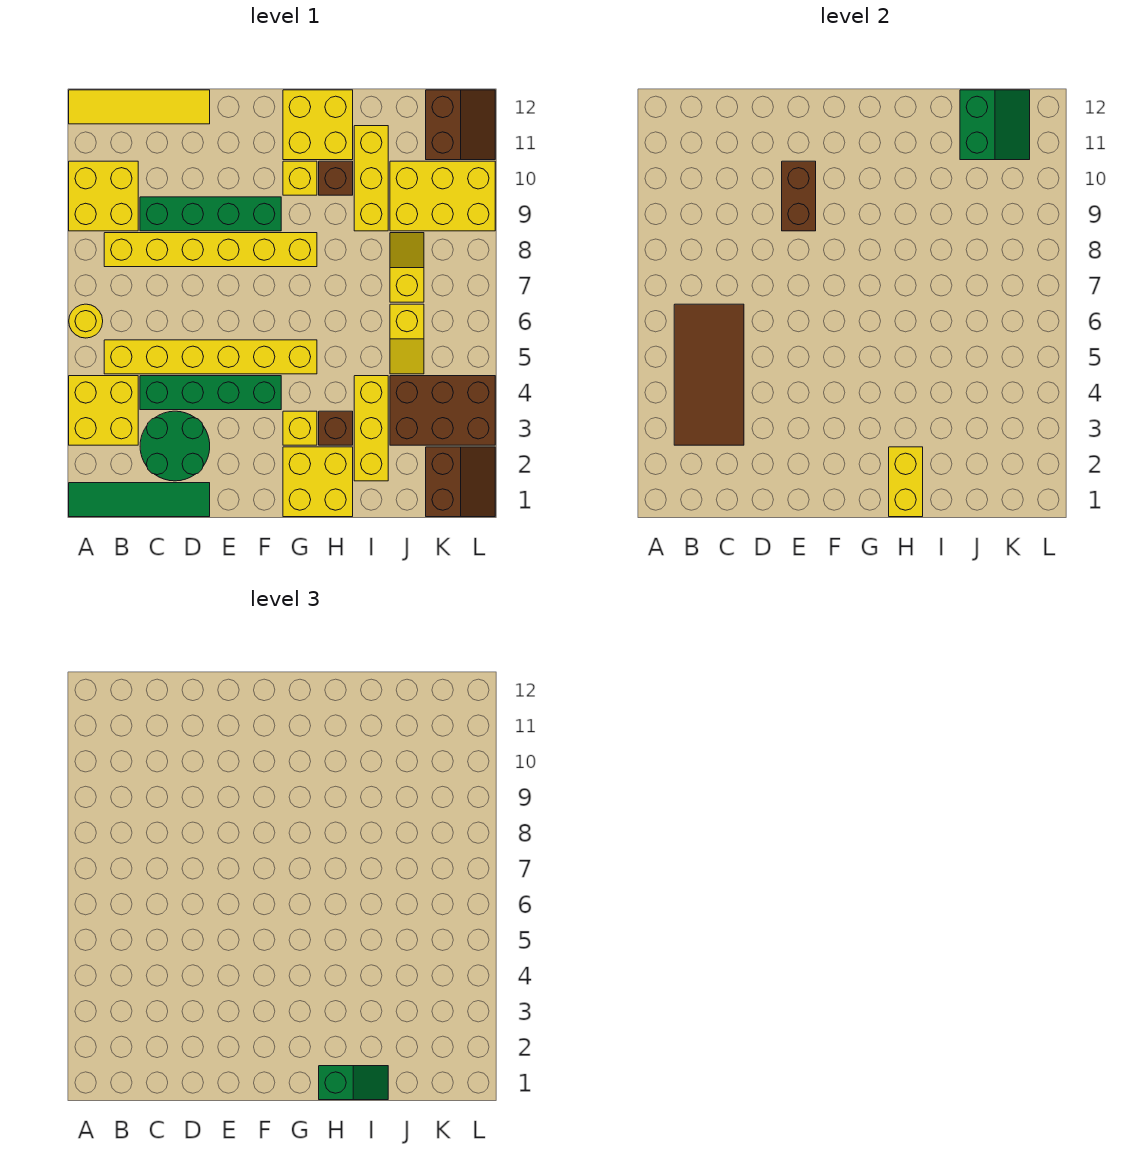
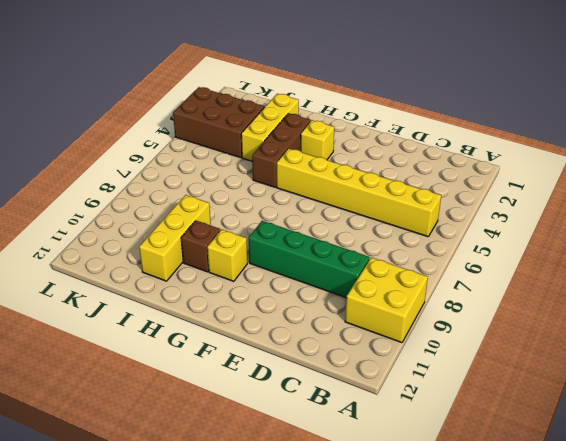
brown 1x3 brick [252,113,311,187] -> brown 1x1 brick [319,411,353,445]
none -> green 1x4 tile [69,483,210,517]
none -> yellow 2x2 brick [69,376,138,445]
none -> yellow 1x1 round brick [69,304,103,338]

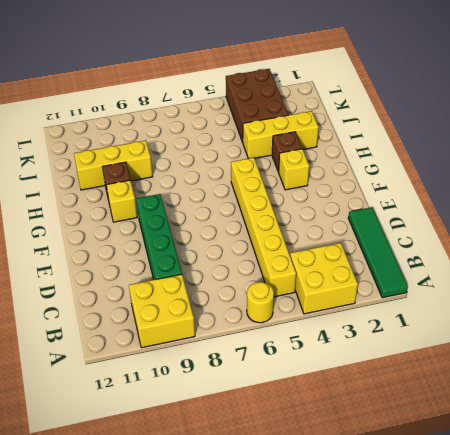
none -> yellow 1x4 tile [69,90,210,124]
none -> yellow 1x6 brick [104,233,317,267]
none -> green 2x2 round brick [140,411,210,481]

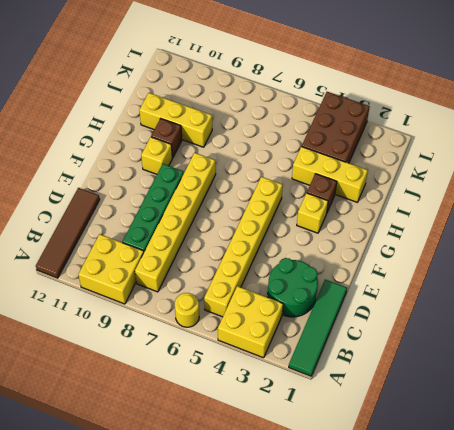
brown 1x4 tile [36,188,100,278] -> yellow 1x4 tile [69,90,210,124]
none -> green 1x4 brick [140,376,281,410]
none -> yellow 2x2 brick [283,447,353,517]
none -> yellow 2x2 brick [283,90,353,160]

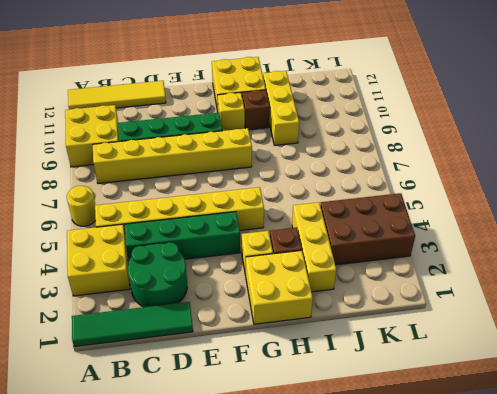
none -> yellow 1x2 slope [390,304,424,374]
none -> yellow 1x2 slope [390,233,424,302]
none -> yellow 2x3 brick [390,161,495,231]

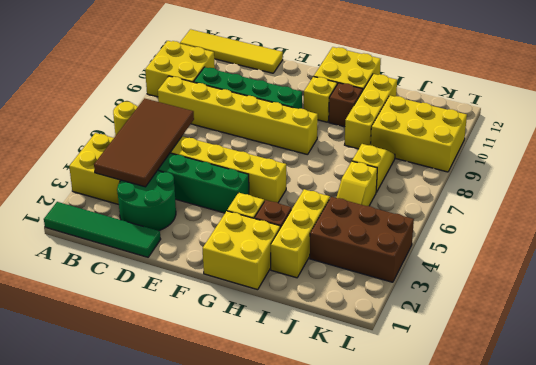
none -> brown 2x2 slope [426,447,495,517]
none -> brown 2x2 slope [426,90,495,160]
none -> brown 1x2 brick [782,161,816,231]

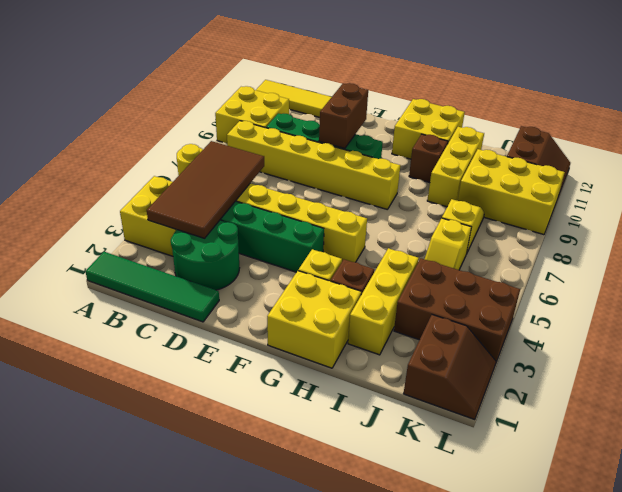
none -> yellow 1x1 brick [283,161,317,195]
none -> yellow 1x2 brick [889,447,923,517]
none -> green 2x2 slope [960,90,1030,160]

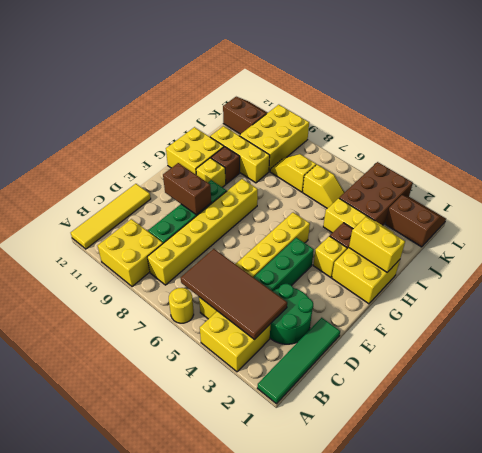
none -> green 2x2 slope [960,90,1030,160]
none -> green 1x2 slope [319,1066,388,1100]

